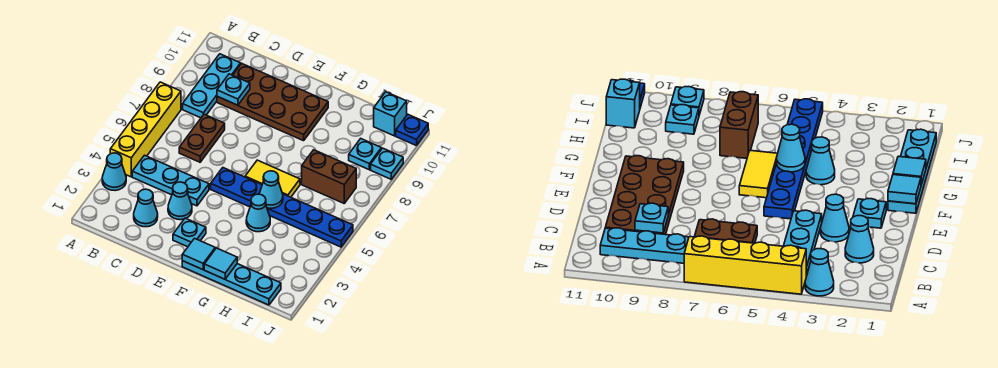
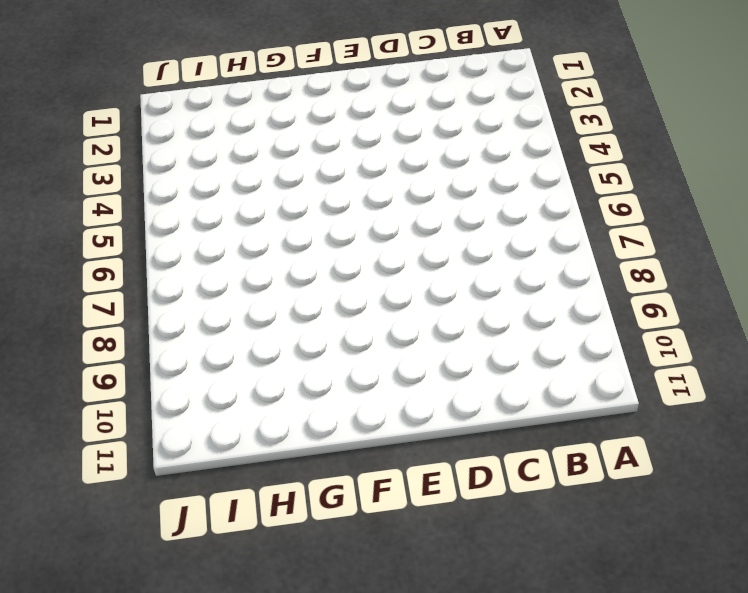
none -> cyan 1x1 cone [102,153,126,191]
none -> yellow 1x4 brick [110,82,181,177]
none -> cyan 1x3 plate [132,155,209,206]

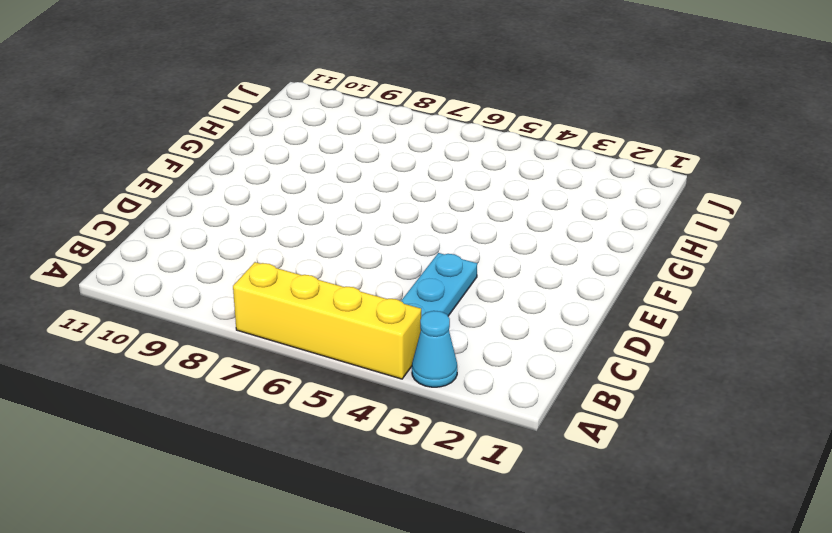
none -> cyan 1x3 plate [183,54,241,118]
none -> cyan 1x1 cone [134,189,158,227]
none -> brown 1x2 plate [179,114,225,162]

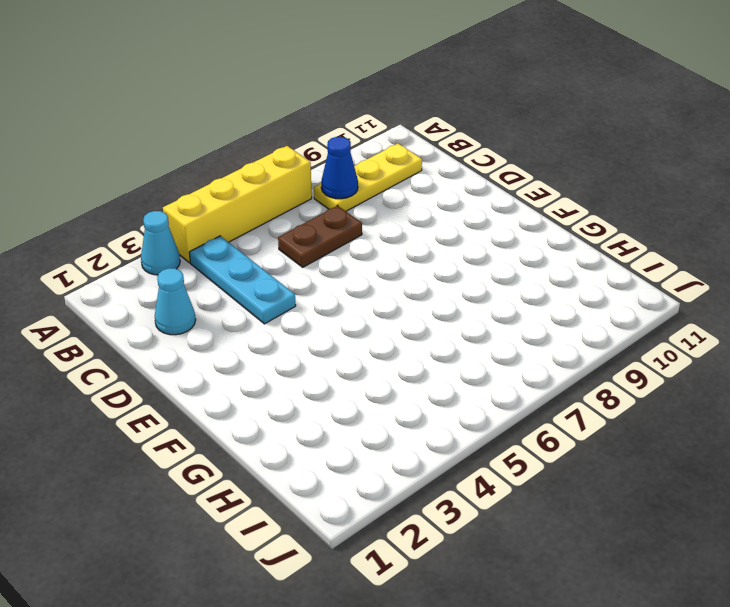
yellow 1x3 plate [314,144,422,211] -> cyan 1x3 plate [183,54,241,118]
blue 1x1 cone [321,137,358,199] -> none
none -> brown 2x4 plate [217,64,328,141]
none -> cyan 1x1 cone [168,182,192,220]
none -> cyan 1x1 plate [173,218,206,247]

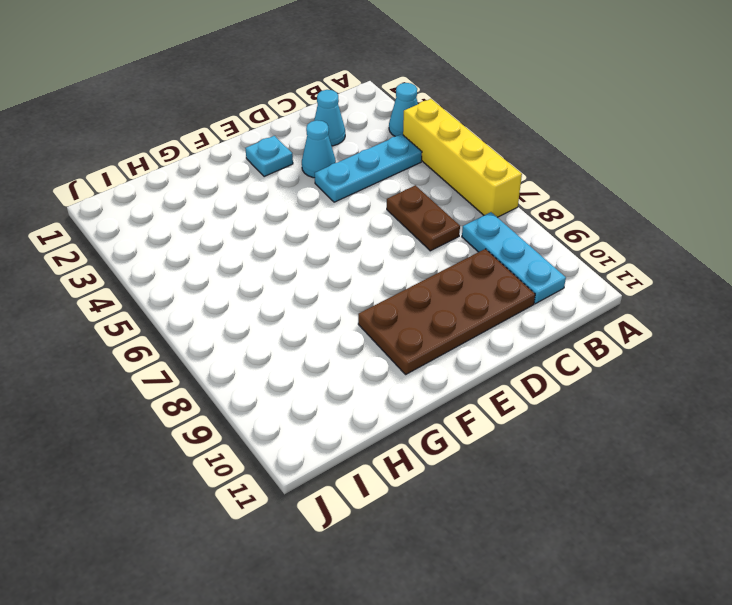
none -> blue 1x6 plate [211,168,353,247]
none -> cyan 1x4 plate [182,261,281,305]
none -> yellow 1x2 tile [245,160,300,197]

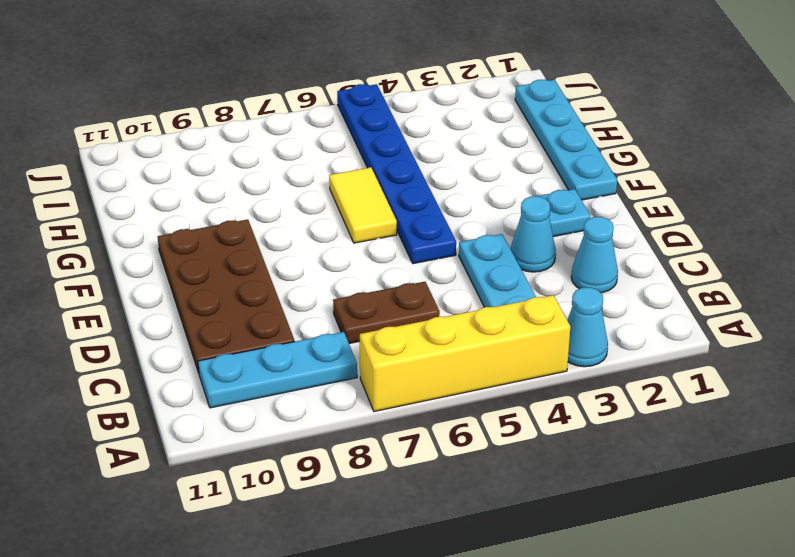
none -> cyan 1x1 cone [246,194,270,232]
none -> brown 1x2 brick [302,150,356,203]
none -> cyan 1x1 plate [349,139,381,170]

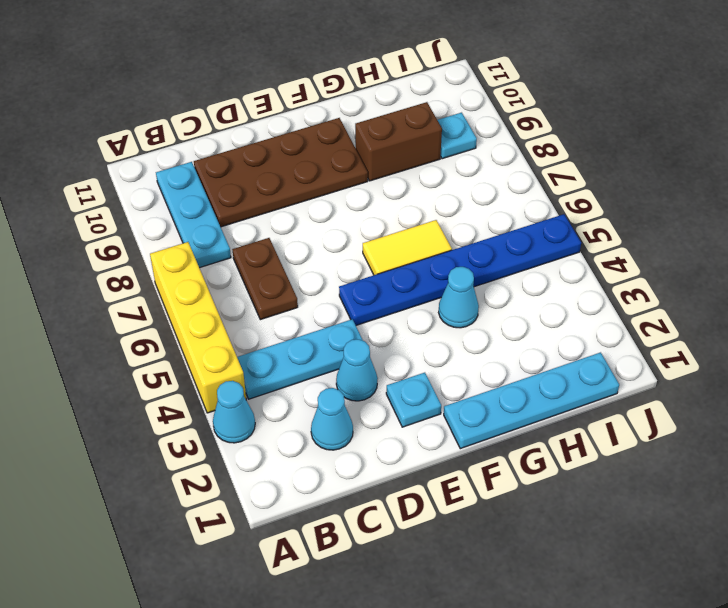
brown 1x2 brick [355,102,442,181] -> brown 1x2 brick moved to [302,150,356,203]
none -> cyan 1x1 brick [374,92,407,136]
none -> cyan 1x1 plate [371,148,403,179]
none -> blue 1x1 plate [396,114,428,146]

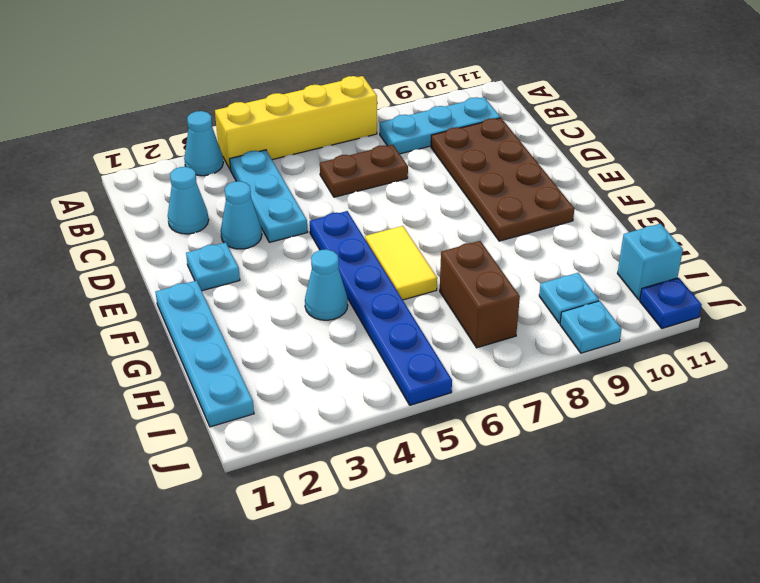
none -> cyan 1x1 plate [217,74,250,105]
none -> cyan 1x1 tile [182,238,215,270]
none -> cyan 1x1 tile [204,248,237,279]

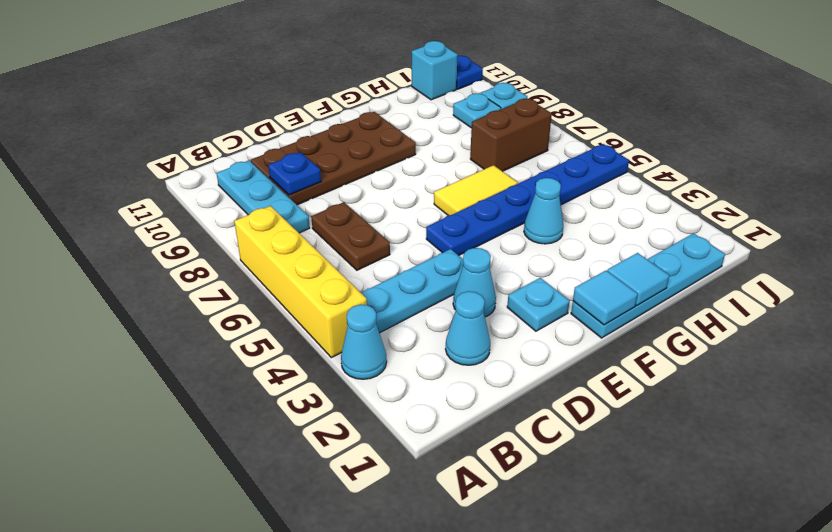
blue 1x1 plate [268,152,321,195] -> cyan 1x1 plate [217,74,250,105]
none -> cyan 1x1 cone [259,171,283,208]

